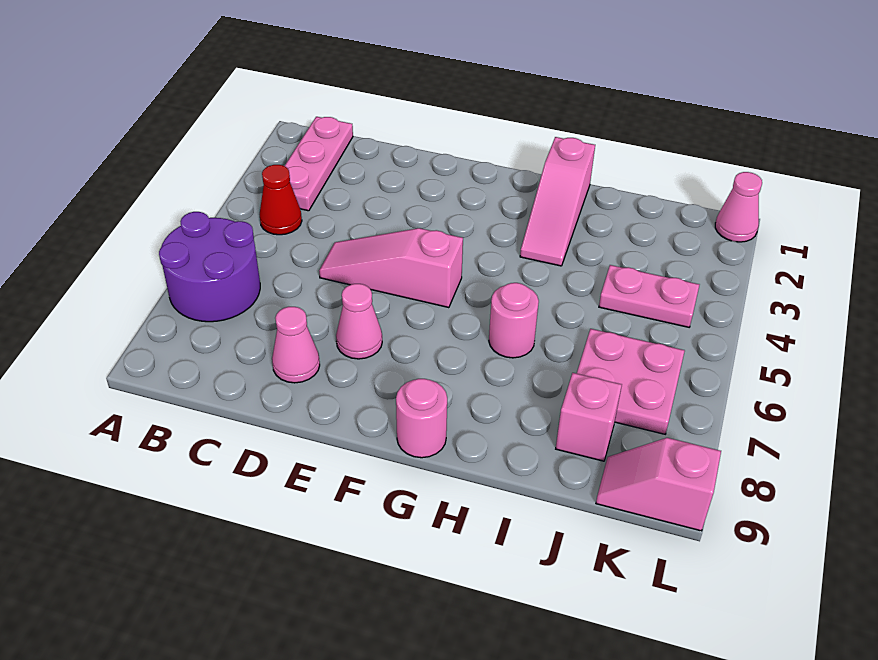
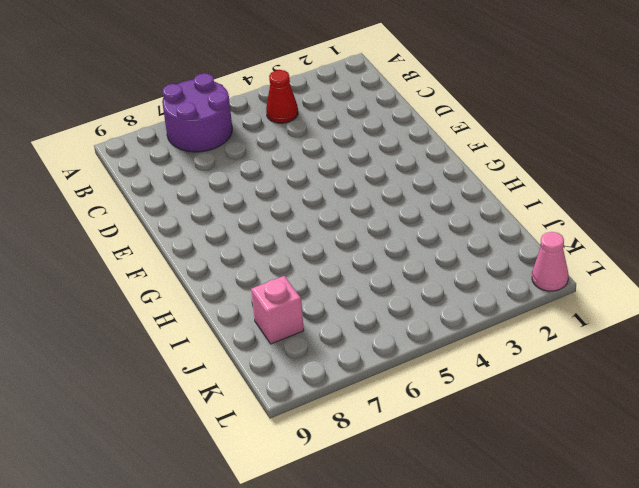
none -> pink 1x3 plate [285,117,353,211]
none -> pink 1x3 slope [319,228,463,308]
none -> pink 1x1 cone [272,307,320,383]

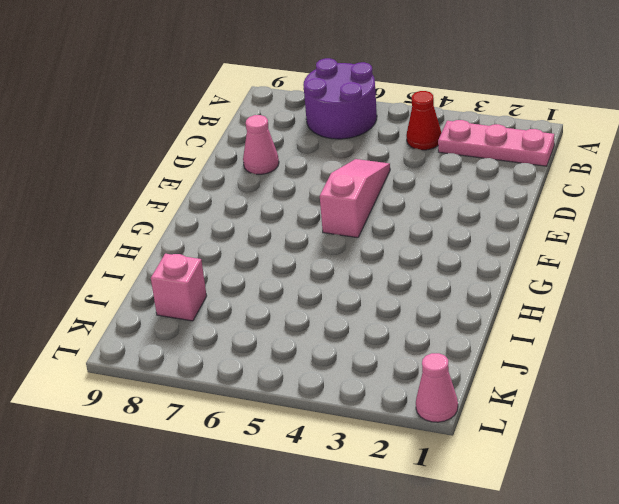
none -> pink 1x1 cone [336,284,382,359]
none -> pink 1x1 round brick [396,379,447,458]
none -> pink 1x3 slope [520,137,595,266]

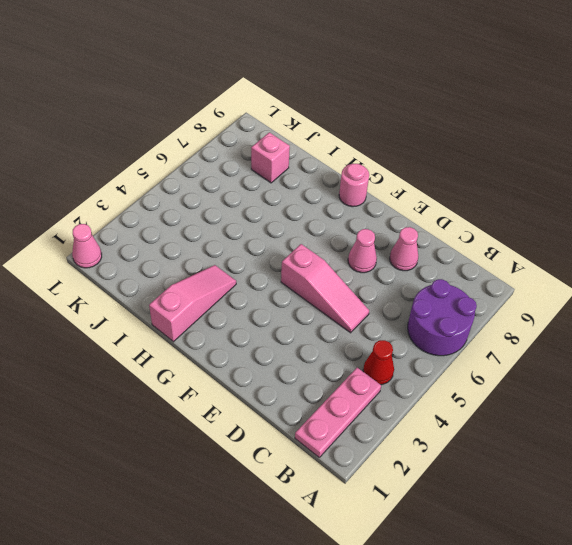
none -> pink 1x1 round brick [489,283,539,358]
none -> pink 1x2 plate [599,265,699,327]
none -> pink 2x2 plate [577,329,685,434]

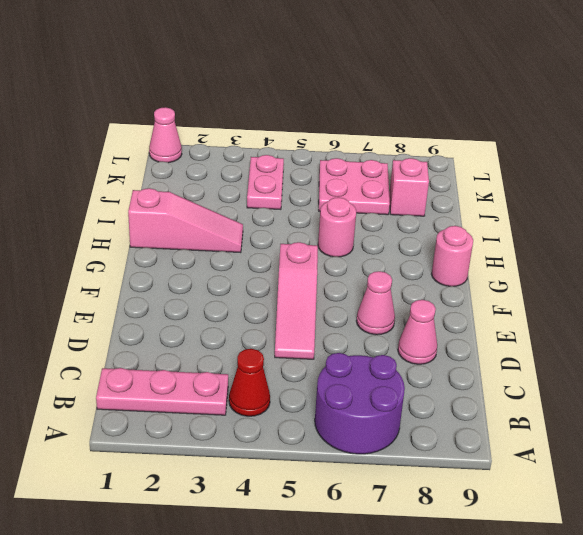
none -> pink 1x2 slope [596,438,721,531]

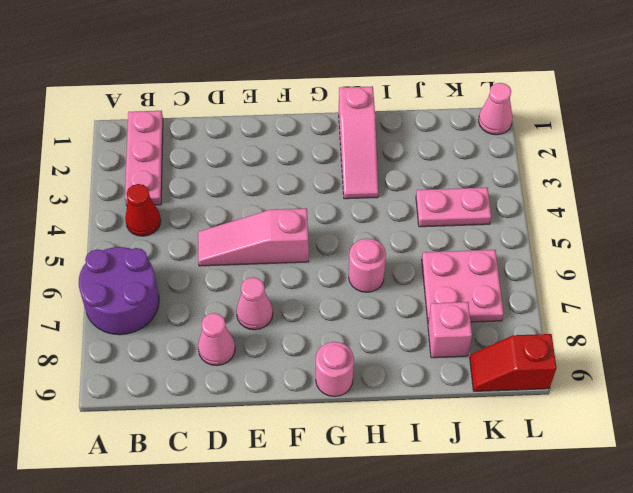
red 1x2 slope [470,334,557,391] -> pink 1x2 slope [596,438,721,531]

